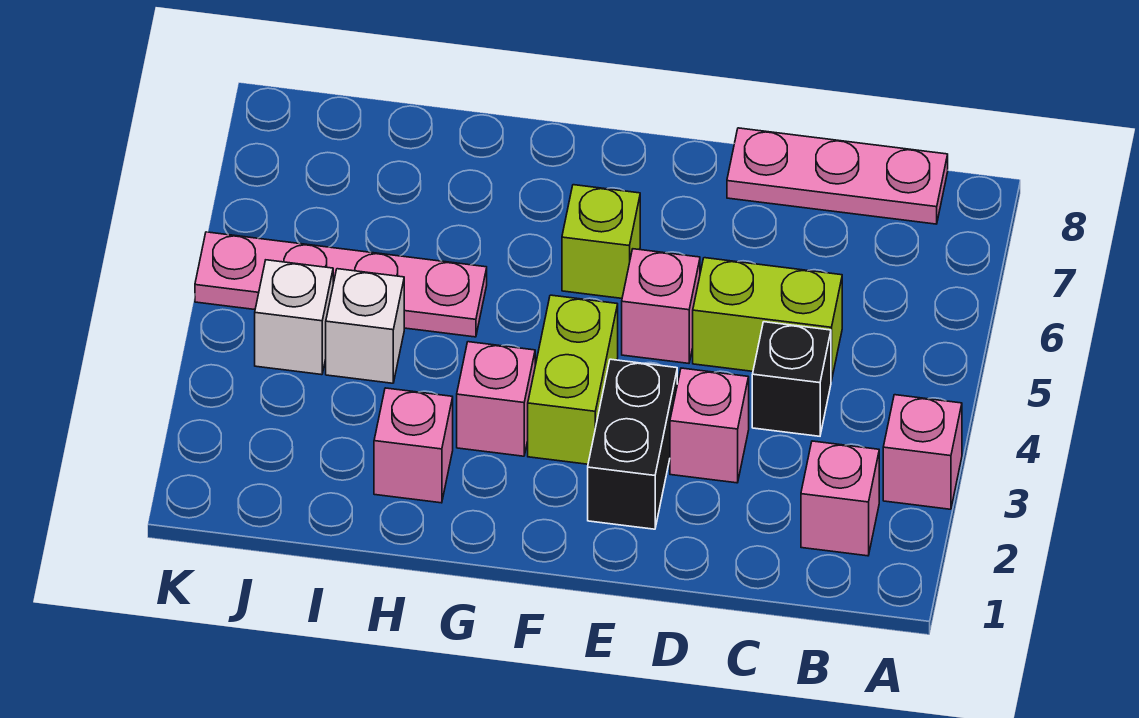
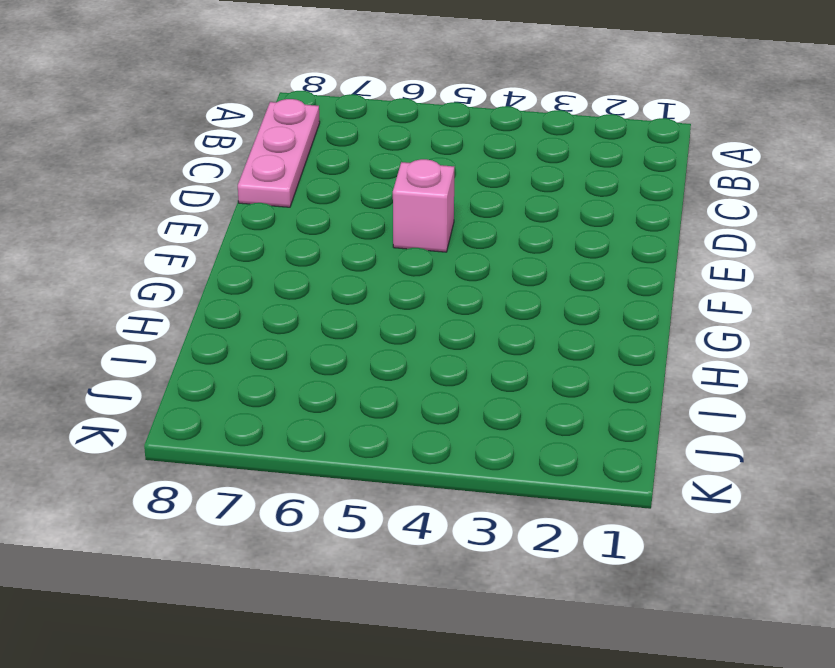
none -> pink 1x1 brick [883,395,962,509]
none -> pink 1x1 brick [801,441,879,556]
none -> black 1x1 brick [752,322,831,436]

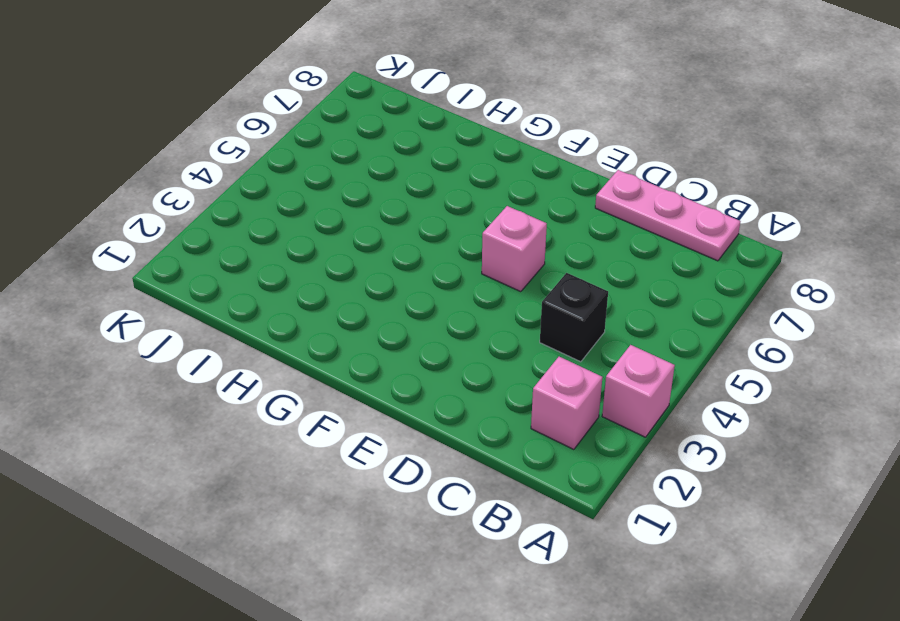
none -> lime 1x2 brick [693,258,842,381]
none -> pink 1x1 brick [670,368,749,483]
none -> black 1x2 brick [588,359,677,529]

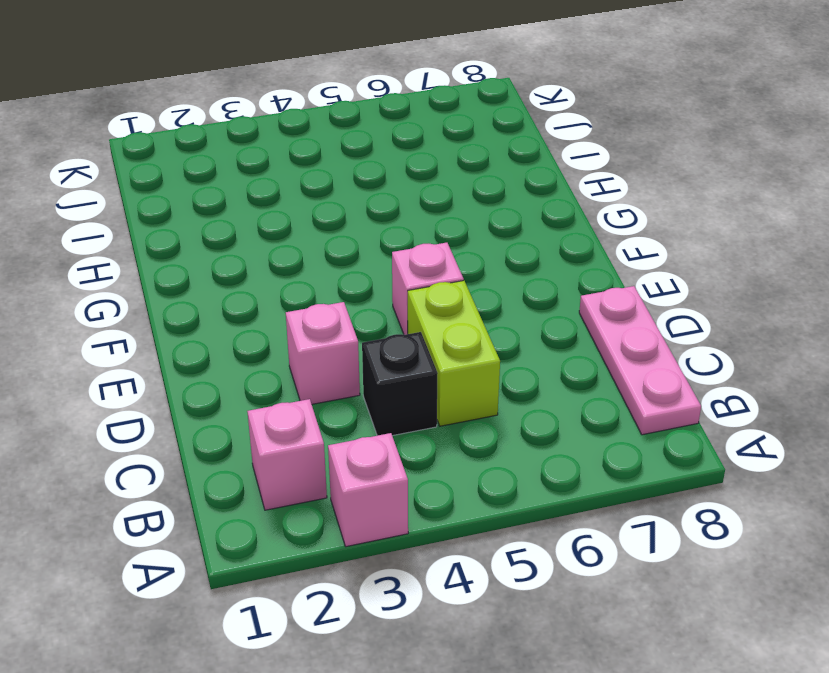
none -> black 1x2 brick [588,359,677,529]
none -> lime 1x2 brick [528,295,618,464]
none -> lime 1x1 brick [562,185,640,298]

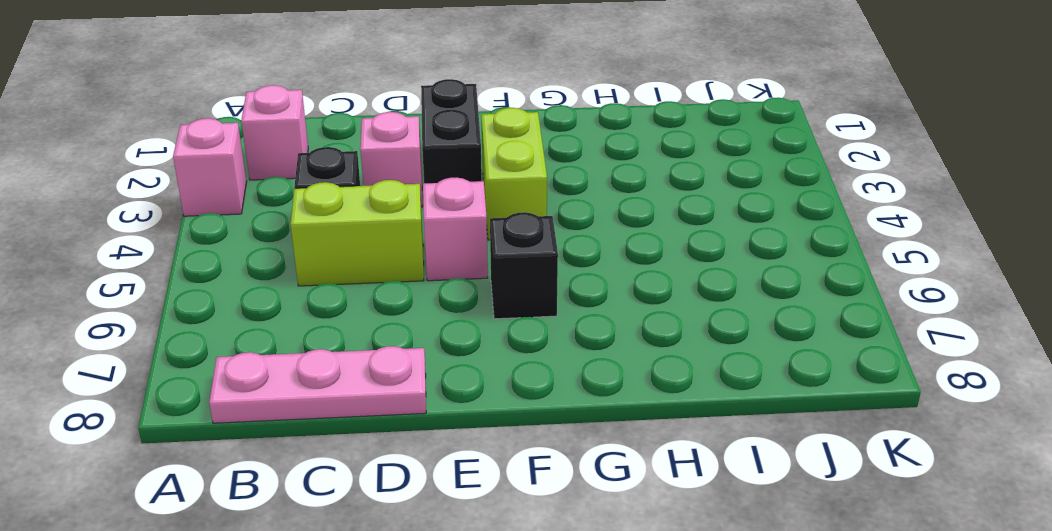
black 1x1 brick [490,212,558,319] -> lime 1x1 brick [562,185,640,298]
none -> pink 1x1 brick [457,342,535,456]
none -> pink 1x1 brick [374,388,453,503]
none -> pink 1x4 plate [195,232,487,337]

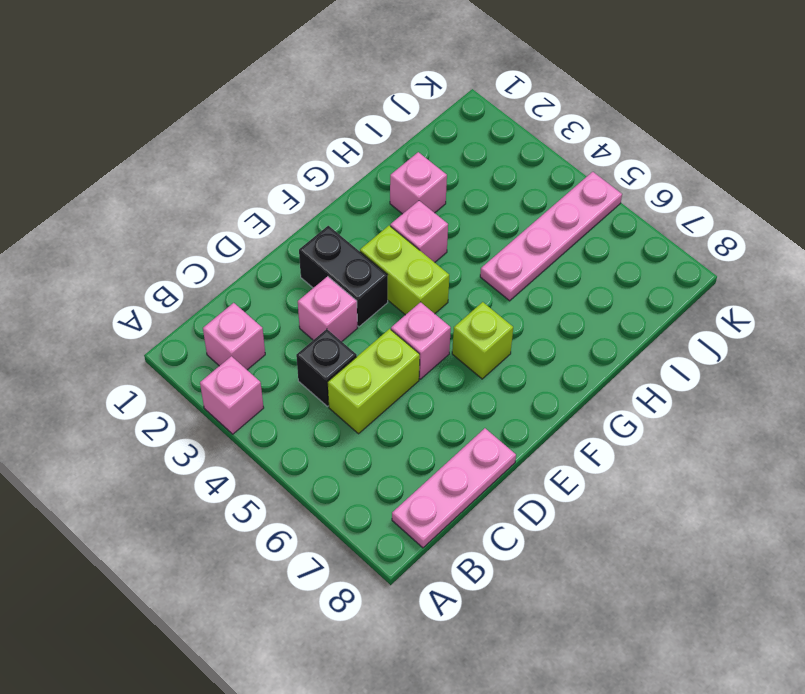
none -> white 1x1 brick [326,269,404,383]
none -> white 1x1 brick [255,260,333,375]

